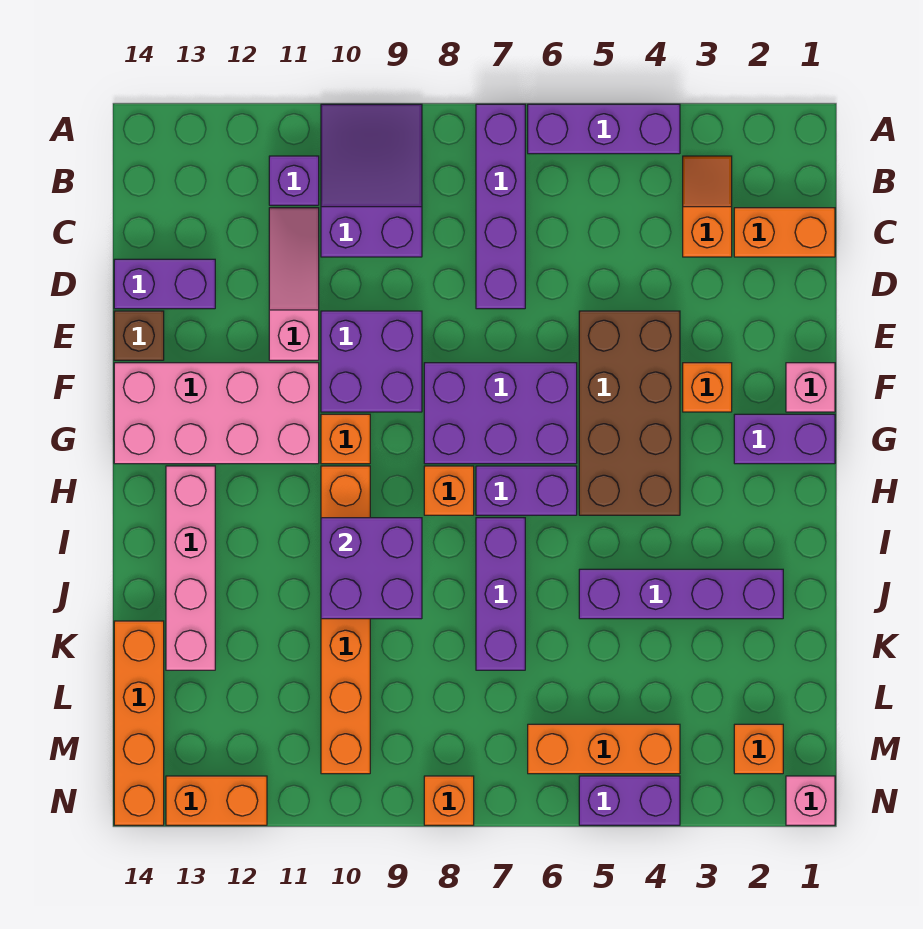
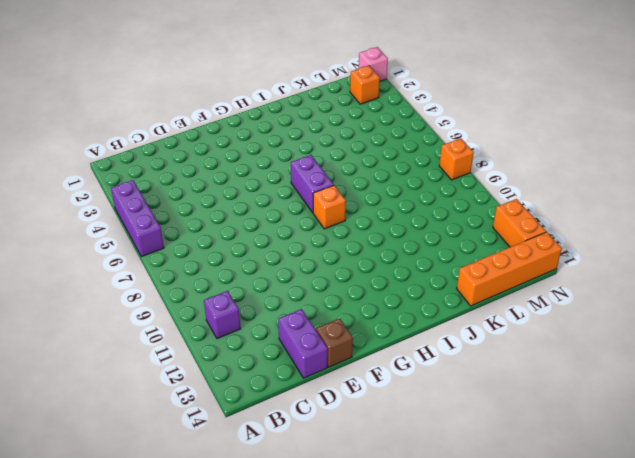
none -> purple 1x4 brick [476,104,525,309]
none -> purple 2x3 slope [321,104,422,257]
none -> orange 1x2 slope [683,156,732,257]
none -> orange 1x2 brick [734,208,835,257]

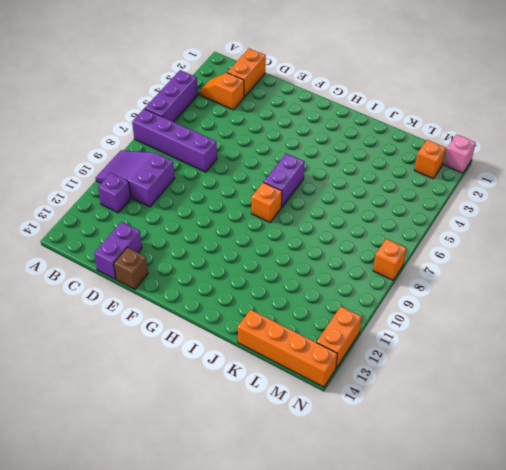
none -> pink 1x3 slope [269,208,319,360]
none -> brown 2x4 brick [579,311,680,515]
none -> purple 2x2 brick [321,311,422,412]
none -> pink 1x1 brick [786,363,835,412]

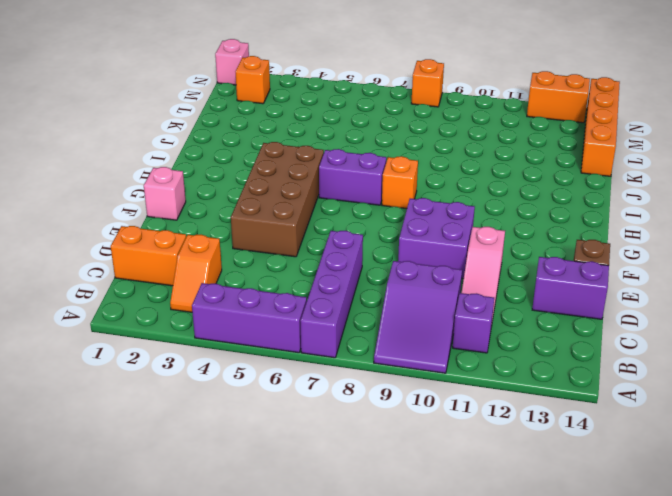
none -> orange 1x1 brick [683,363,732,412]
none -> purple 2x3 brick [424,363,577,464]
none -> pink 2x4 brick [114,363,319,464]
none -> purple 1x2 brick [734,414,835,464]

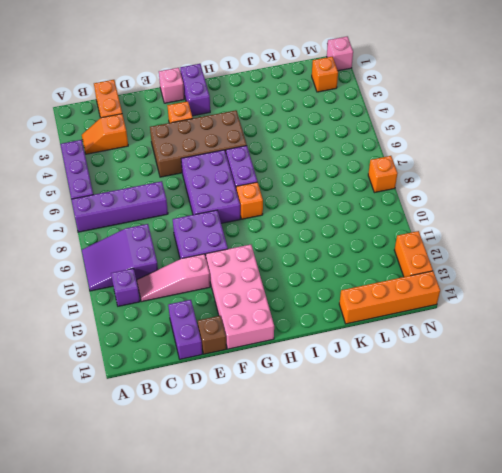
none -> orange 1x1 brick [321,414,370,464]
none -> orange 1x6 brick [321,466,370,774]
none -> pink 1x4 brick [166,466,215,670]
none -> purple 1x3 brick [476,518,525,670]

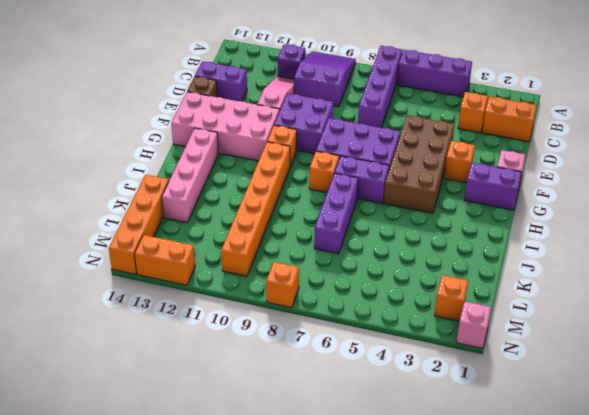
none -> purple 1x4 brick [579,569,783,619]
none -> orange 1x3 brick [528,724,680,774]
none -> purple 1x2 brick [579,776,680,825]
none -> purple 2x2 brick [321,518,422,619]

